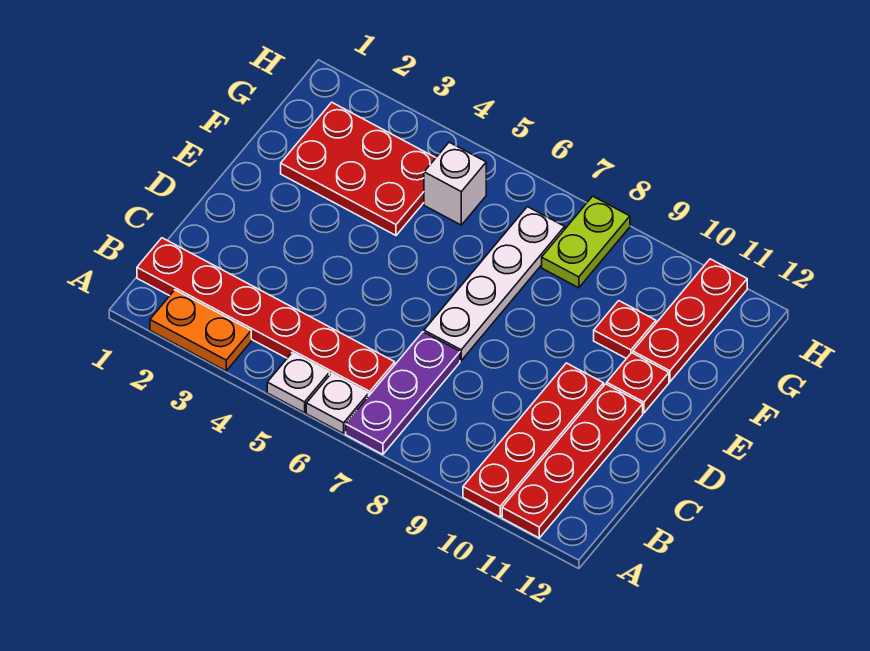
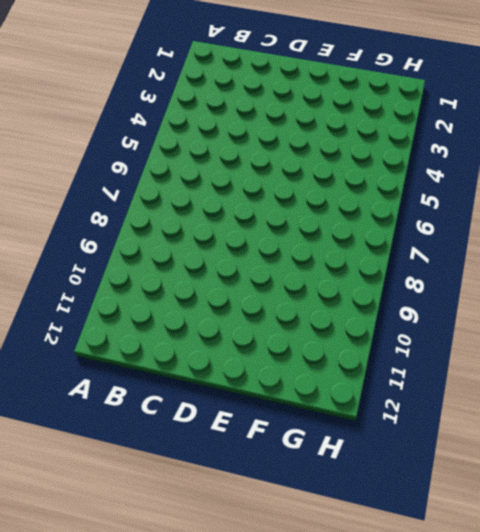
none -> orange 1x2 plate [150,290,251,371]
none -> white 1x1 plate [267,352,329,413]
none -> white 1x1 plate [306,373,369,434]

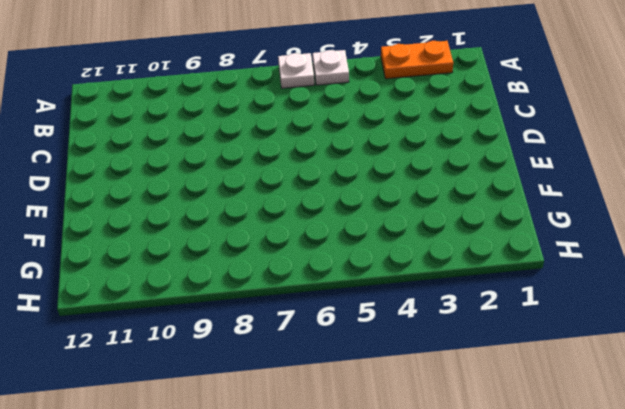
none -> purple 1x3 plate [346,332,460,455]
none -> red 1x4 plate [463,363,604,517]
none -> red 1x4 plate [502,384,643,538]

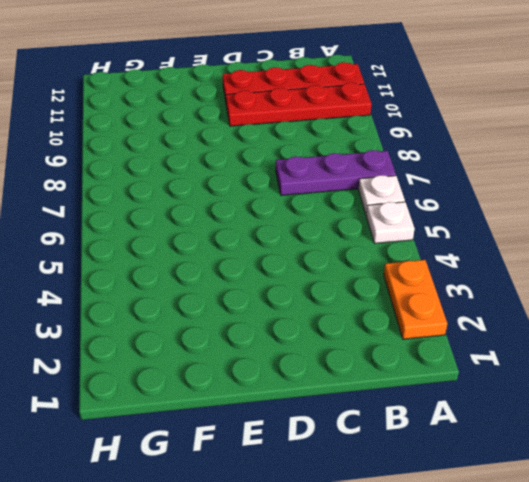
none -> red 1x6 plate [137,238,395,395]
none -> white 1x4 plate [424,207,565,361]
none -> red 1x1 plate [607,353,669,413]

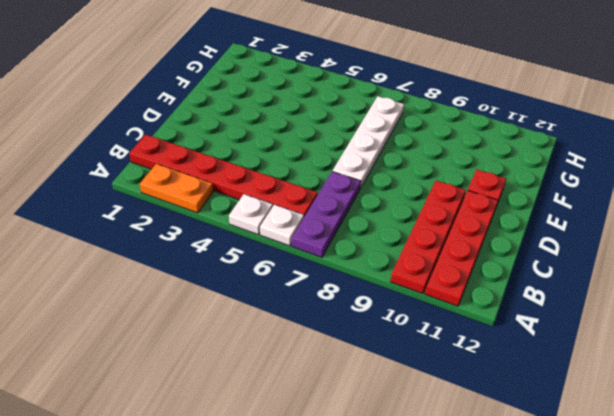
none -> red 2x3 plate [281,102,435,235]
none -> red 1x1 plate [594,301,656,359]
none -> red 1x3 plate [633,259,747,382]

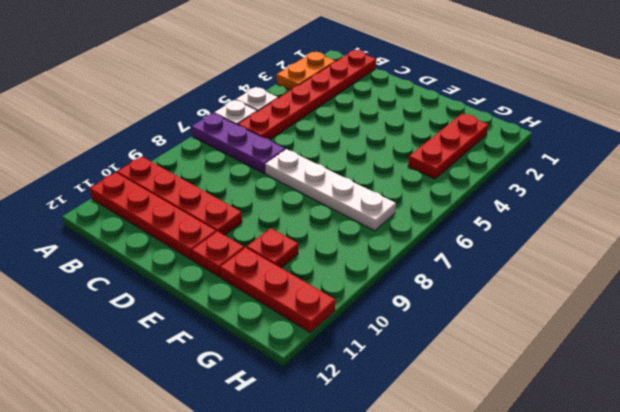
red 1x3 plate [408,114,488,179] -> red 2x3 plate [281,102,435,235]
none -> white 1x1 brick [424,142,486,225]
none -> lime 1x2 plate [542,196,630,288]

